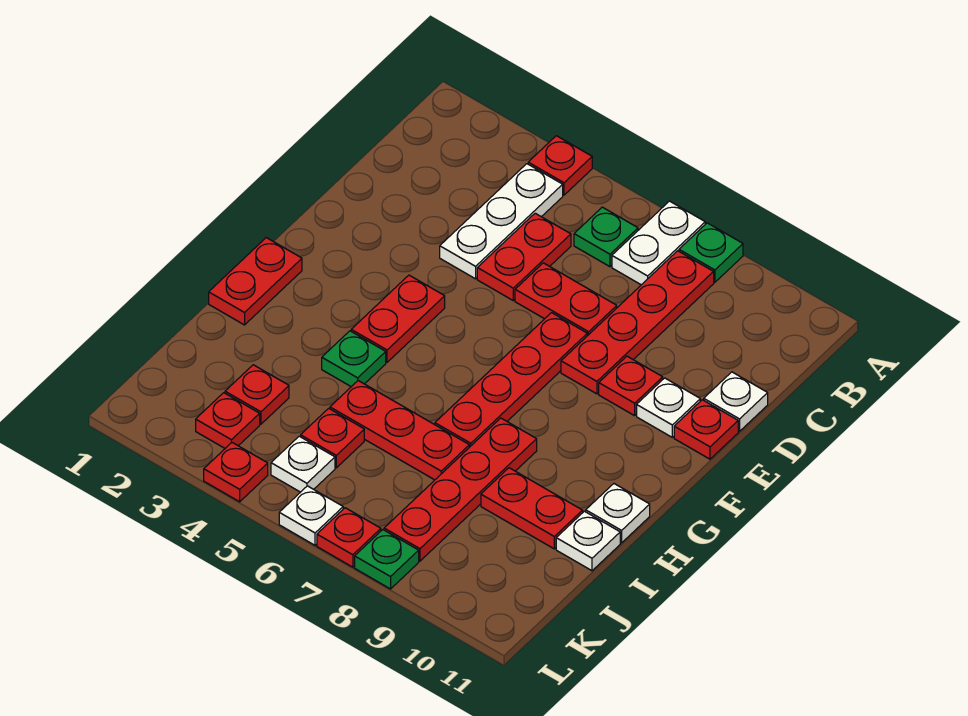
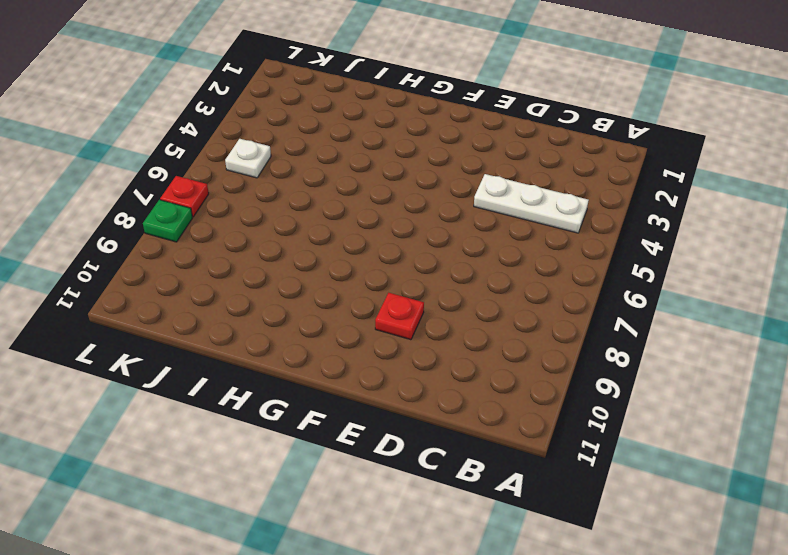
none -> red 1x1 plate [528,136,592,195]
none -> white 1x2 plate [612,201,705,285]
none -> green 1x1 plate [679,223,743,282]

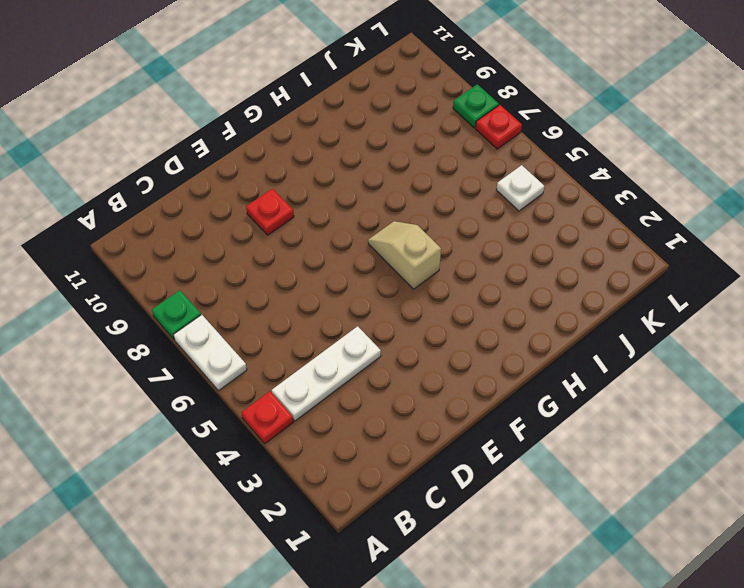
white 1x2 plate [174,315,247,391] -> white 1x2 plate turned to [612,201,705,285]
tan 1x2 slope [368,221,441,289] -> none
none -> green 1x1 plate [574,207,638,267]
none -> red 1x4 plate [561,251,714,394]
none -> red 1x2 plate [477,213,571,300]

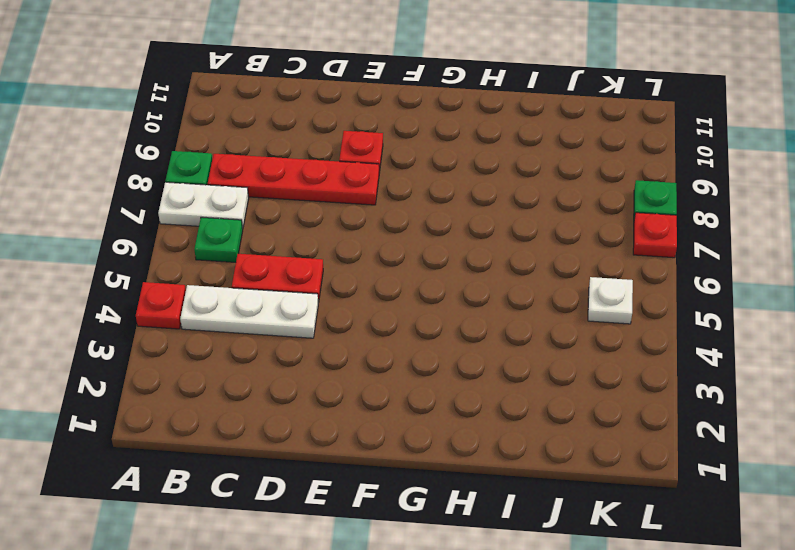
none -> red 1x2 plate [515,263,617,336]
none -> white 1x1 plate [704,372,768,431]
none -> red 1x4 plate [435,313,587,447]

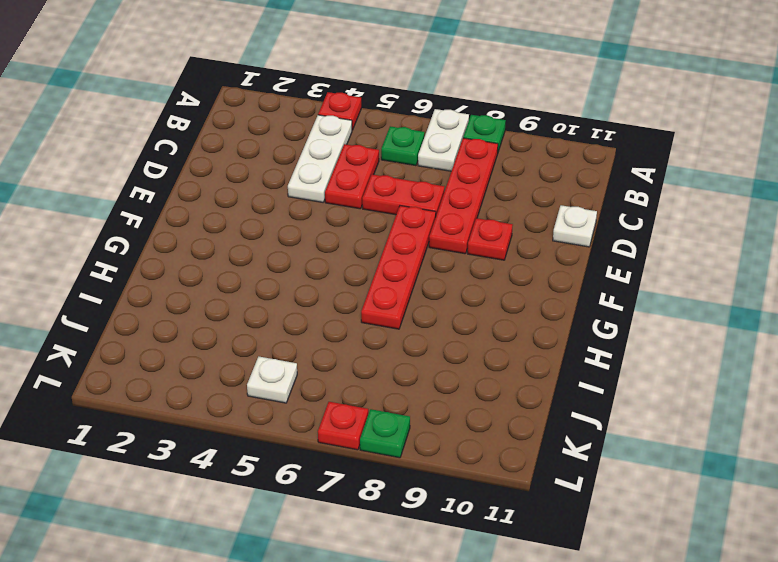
none -> white 1x1 plate [637,378,700,437]
none -> red 1x1 plate [674,400,738,459]
none -> red 1x2 plate [351,275,445,362]

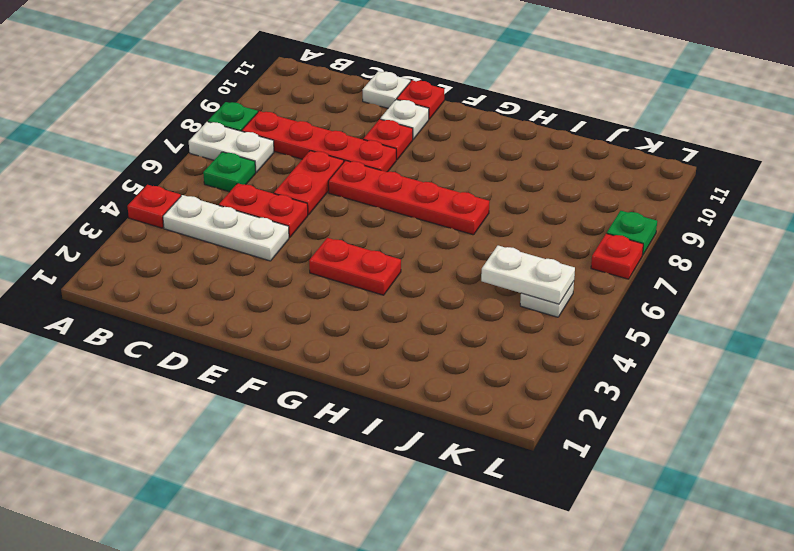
white 1x2 plate [481,246,575,304] -> none
none -> red 1x2 plate [209,238,302,325]
none -> green 1x1 plate [322,331,386,387]
none -> red 1x4 plate [384,418,537,561]

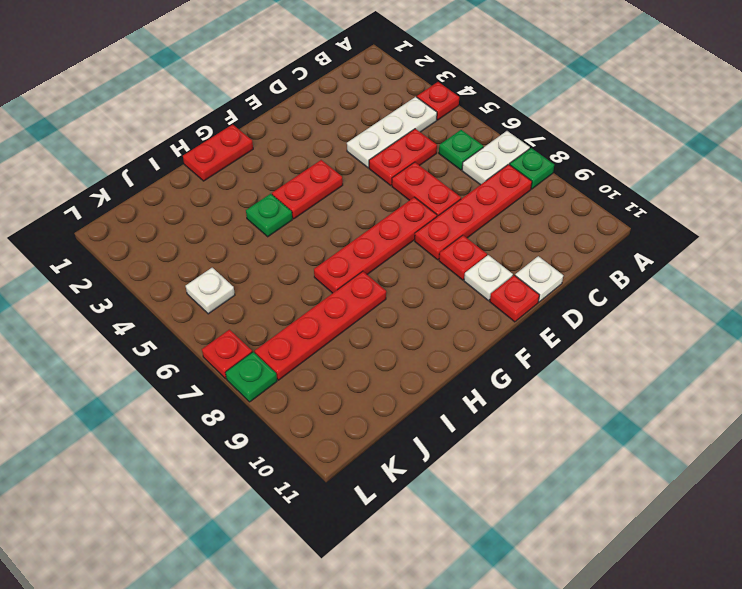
none -> white 1x1 plate [586,484,650,543]
none -> red 1x3 plate [330,381,469,480]
none -> red 1x2 plate [481,468,583,549]

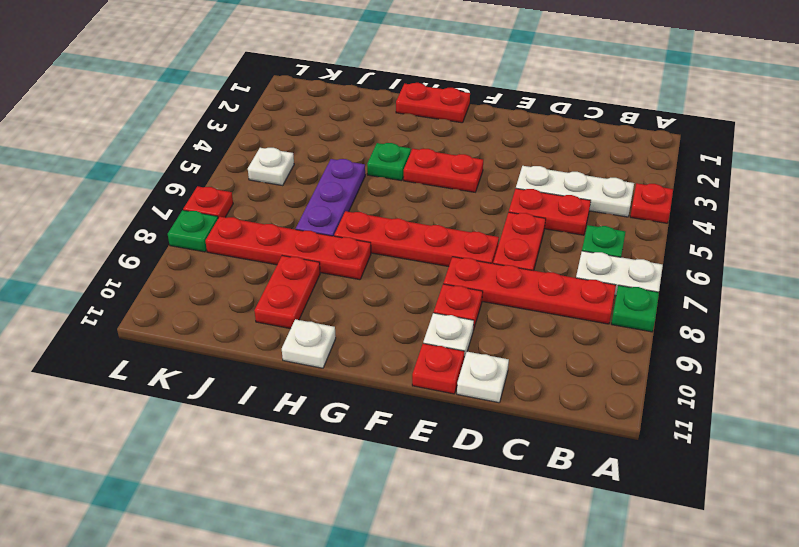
purple 1x3 plate [296,159,365,236] -> red 1x3 plate [330,381,469,480]
none -> white 1x1 plate [556,511,620,571]
none -> red 1x1 plate [225,365,289,424]
none -> red 1x1 plate [301,408,364,468]

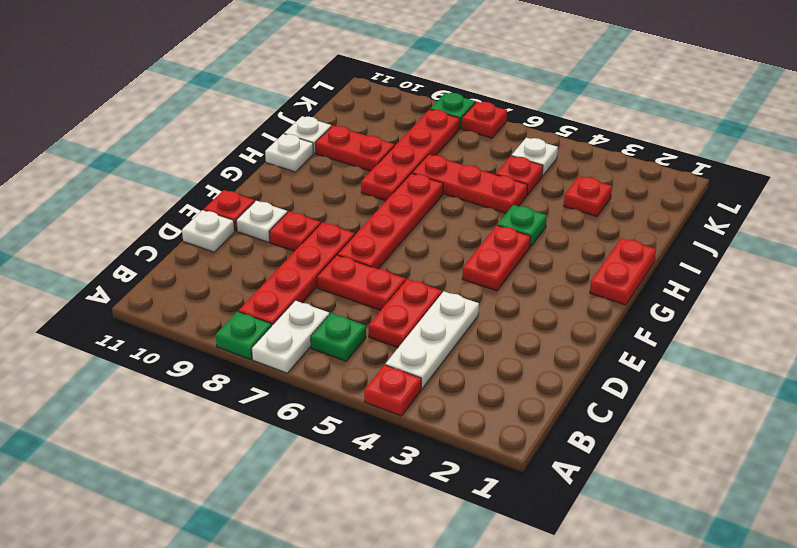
none -> red 1x1 plate [196,393,260,448]
none -> red 1x1 plate [204,443,268,502]
none -> white 1x1 plate [279,486,343,545]

